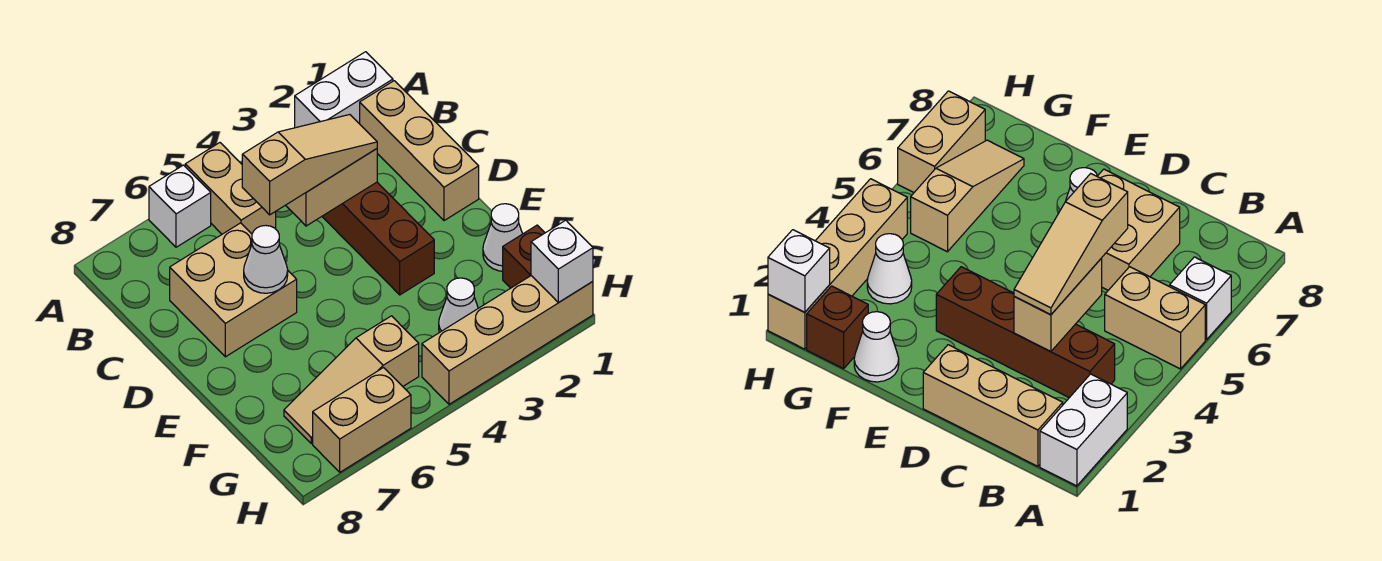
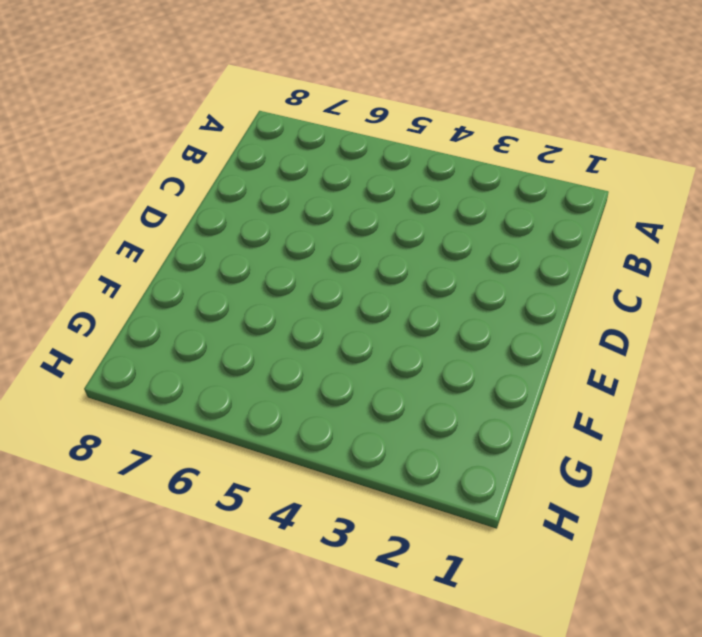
none -> white 1x2 brick [295,52,393,128]
none -> tan 1x2 brick [185,143,276,234]
none -> white 1x1 brick [149,165,211,247]

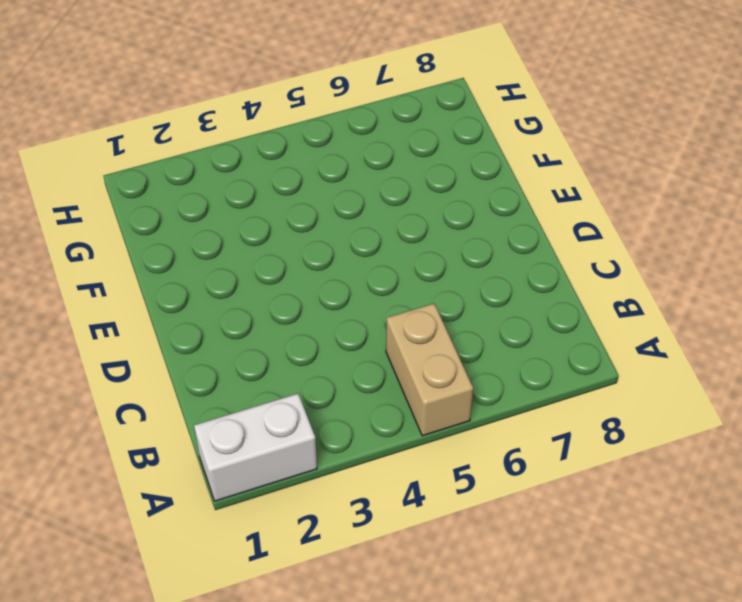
none -> white 1x1 brick [149,165,211,247]
none -> tan 1x3 brick [360,81,479,221]
none -> brown 1x4 brick [322,182,434,295]

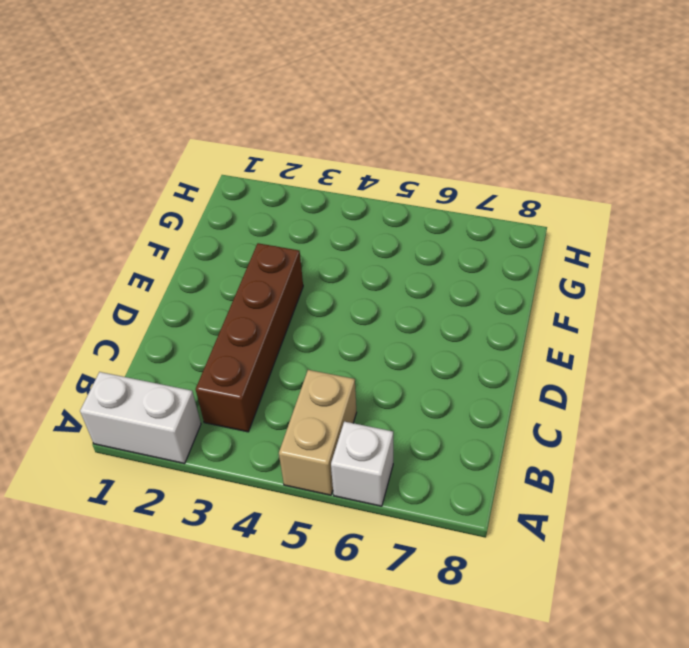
none -> tan 1x3 brick [360,81,479,221]
none -> tan 2x2 brick [170,223,297,357]
none -> white 1x1 cone [483,204,522,271]

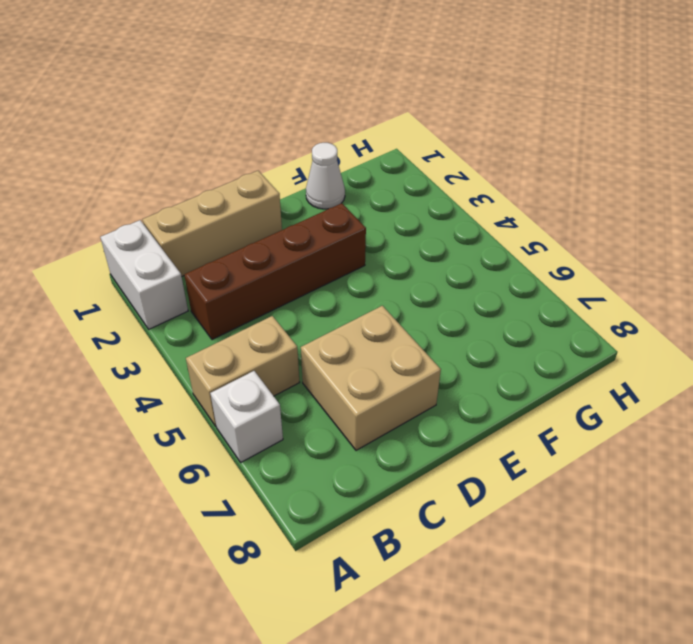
none -> brown 1x1 brick [503,225,545,288]
none -> white 1x1 cone [439,278,478,332]
none -> tan 1x3 slope [284,316,419,443]

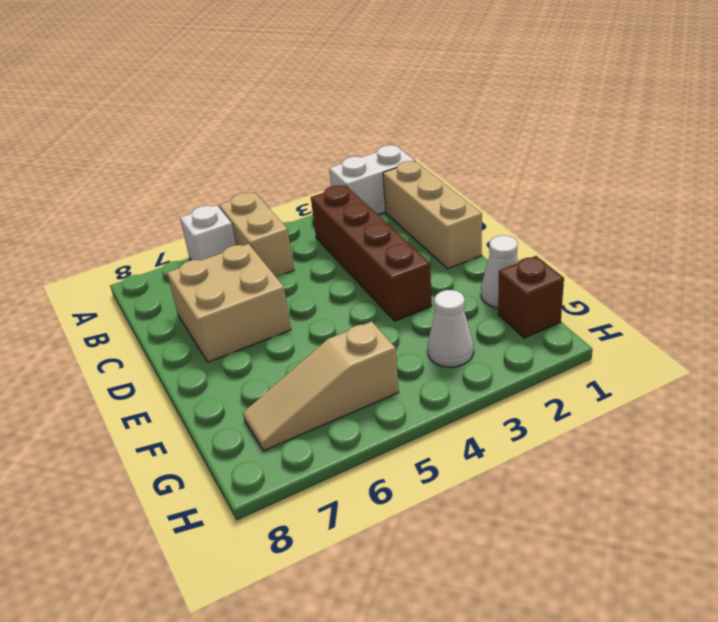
none -> tan 1x4 brick [422,276,593,404]
none -> tan 1x2 brick [313,368,411,472]
none -> tan 1x2 brick [286,149,377,226]

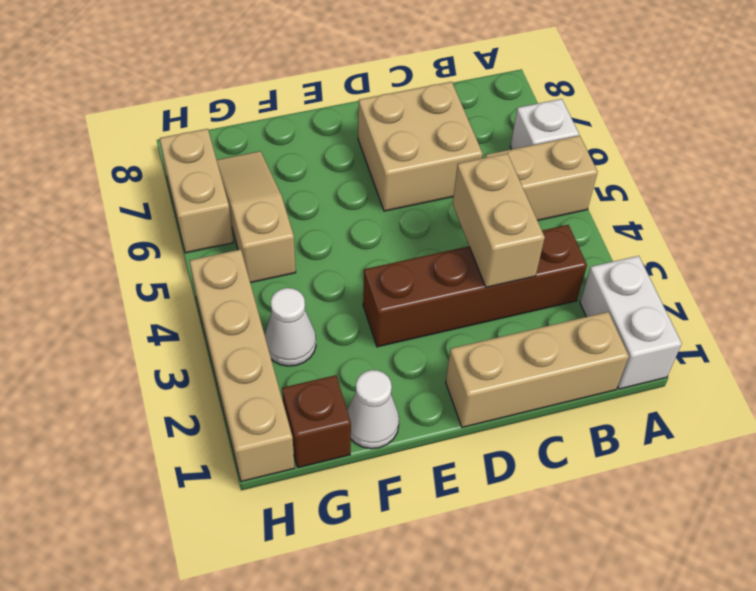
none -> white 1x1 cone [244,226,288,293]
none -> white 1x1 brick [531,220,593,303]
none -> tan 1x3 slope [242,115,377,215]

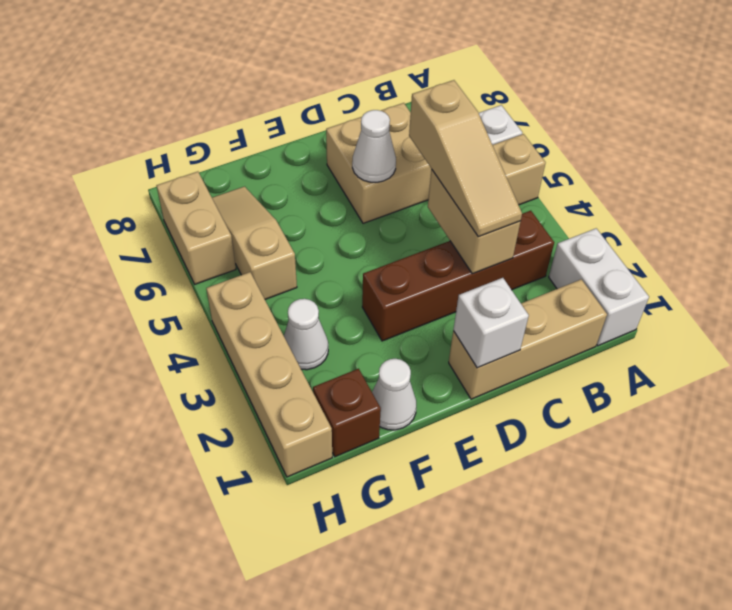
white 1x1 brick [453,278,529,368] -> white 1x1 brick moved to [531,220,593,303]

